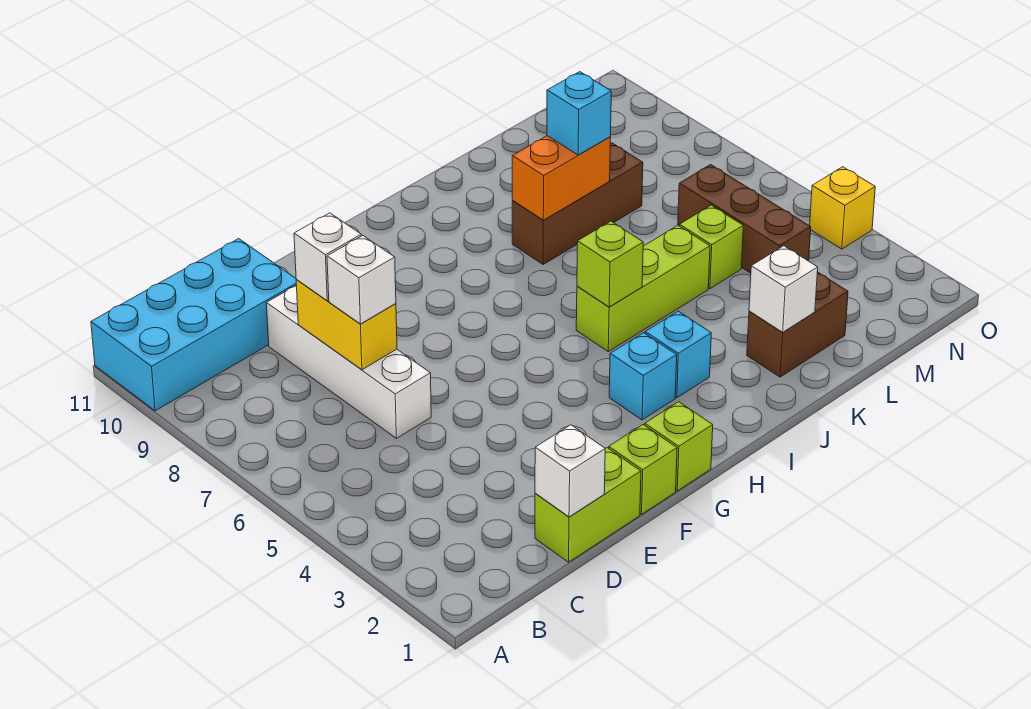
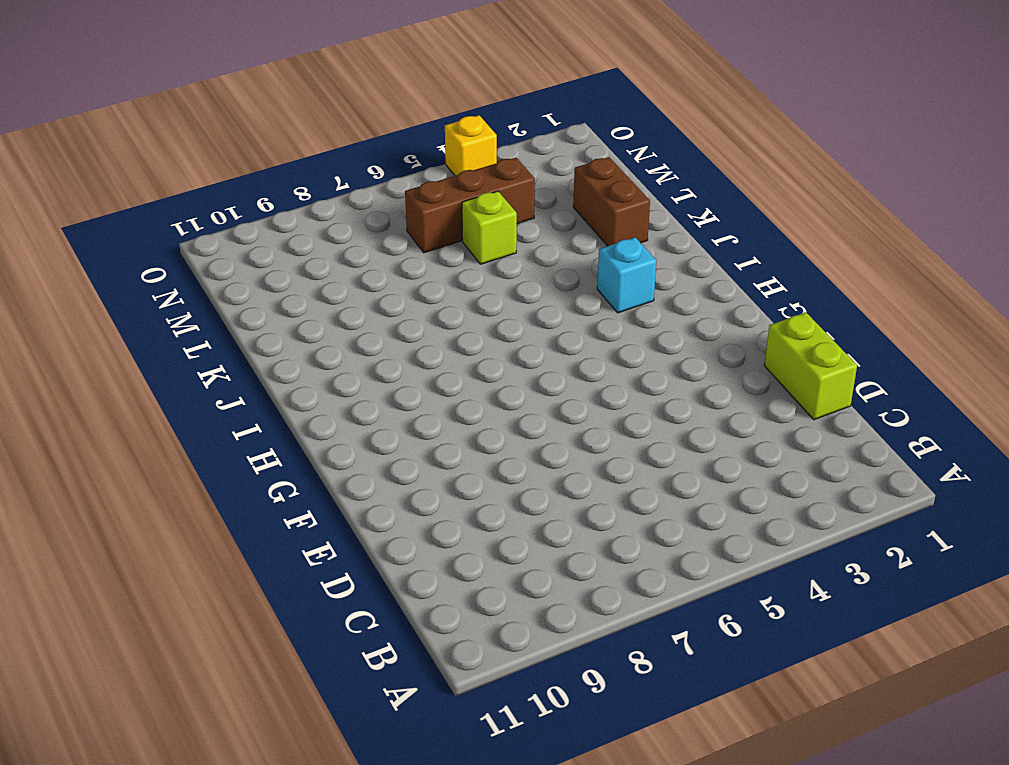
none -> cyan 2x4 brick [91,239,296,411]
none -> white 1x4 brick [266,285,431,438]
none -> lime 1x1 brick [609,425,677,514]

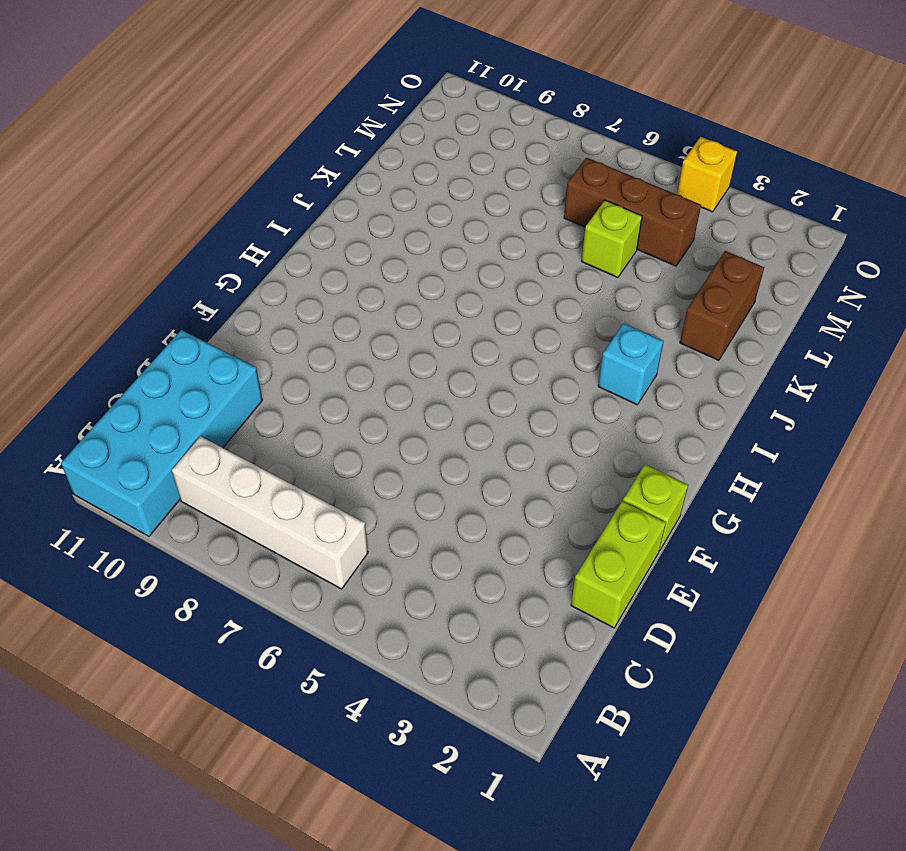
white 1x4 brick [172,436,368,589] -> white 1x4 brick moved to [266,285,431,438]
none -> lime 1x1 brick [645,402,713,491]
none -> cyan 1x1 brick [609,333,677,420]
none -> lime 1x3 brick [576,225,710,352]

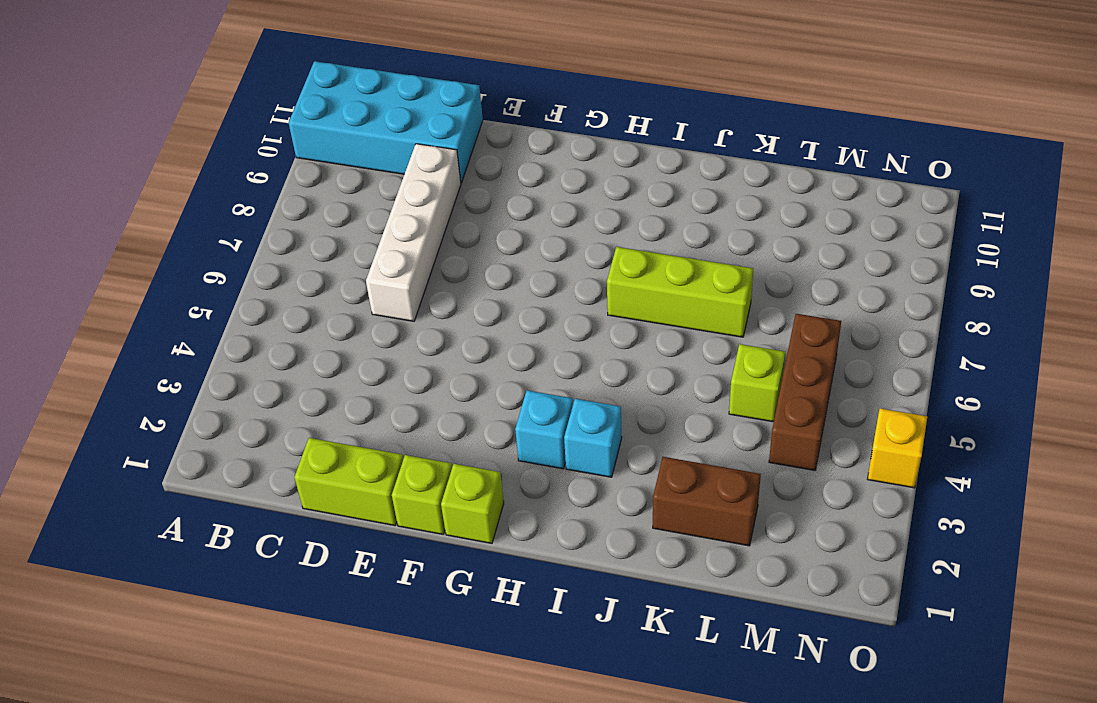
lime 1x3 brick [607,247,753,337] -> lime 1x3 brick moved to [576,225,710,352]
none -> brown 1x3 brick [512,143,643,264]
none -> white 1x1 brick [535,425,605,517]
none -> yellow 1x2 brick [296,280,397,370]

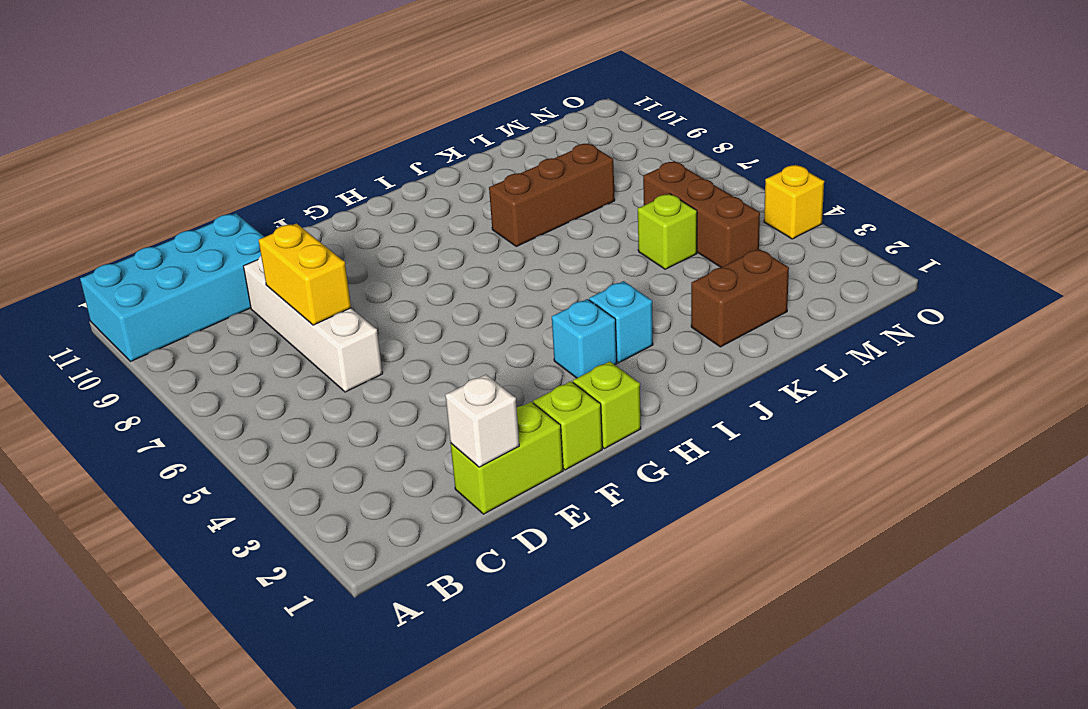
none -> lime 1x3 brick [576,225,710,352]
none -> lime 1x1 brick [577,221,643,307]
none -> orange 1x2 brick [512,136,611,220]

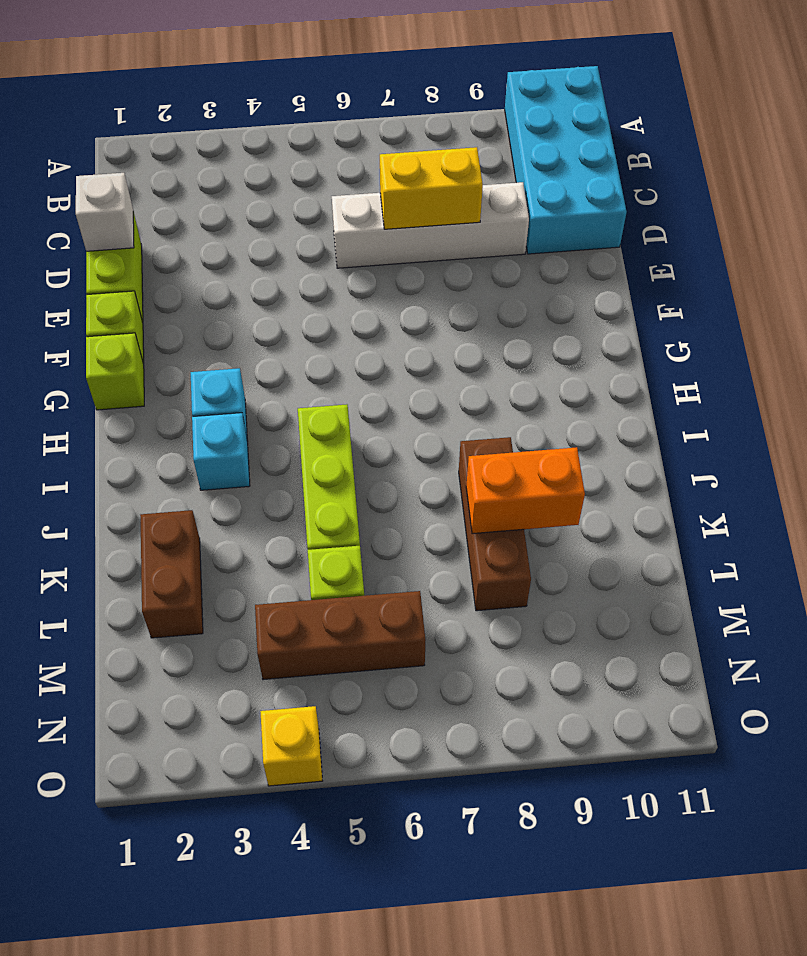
orange 1x2 brick [466,447,585,534] -> orange 1x2 brick turned to [512,136,611,220]
none -> lime 1x1 brick [577,221,643,307]
none -> white 1x1 brick [749,246,818,332]
none -> white 1x1 brick [327,236,396,324]

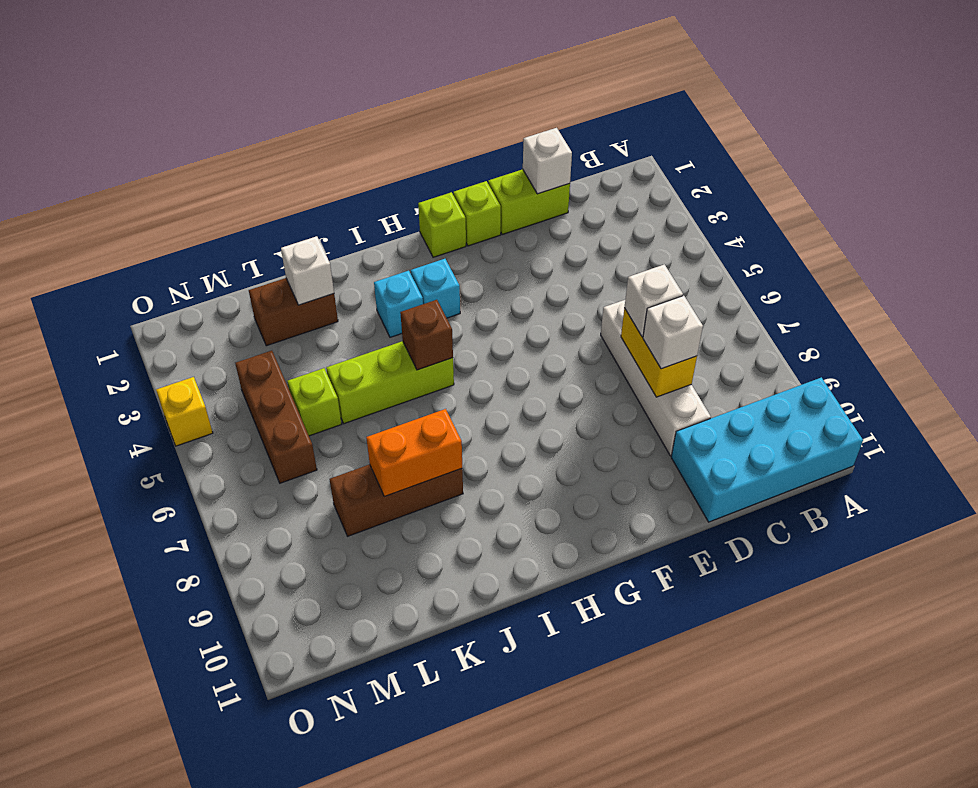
brown 1x1 brick [400,300,453,370] -> lime 1x1 brick [577,221,643,307]
none -> cyan 1x1 brick [547,72,611,155]

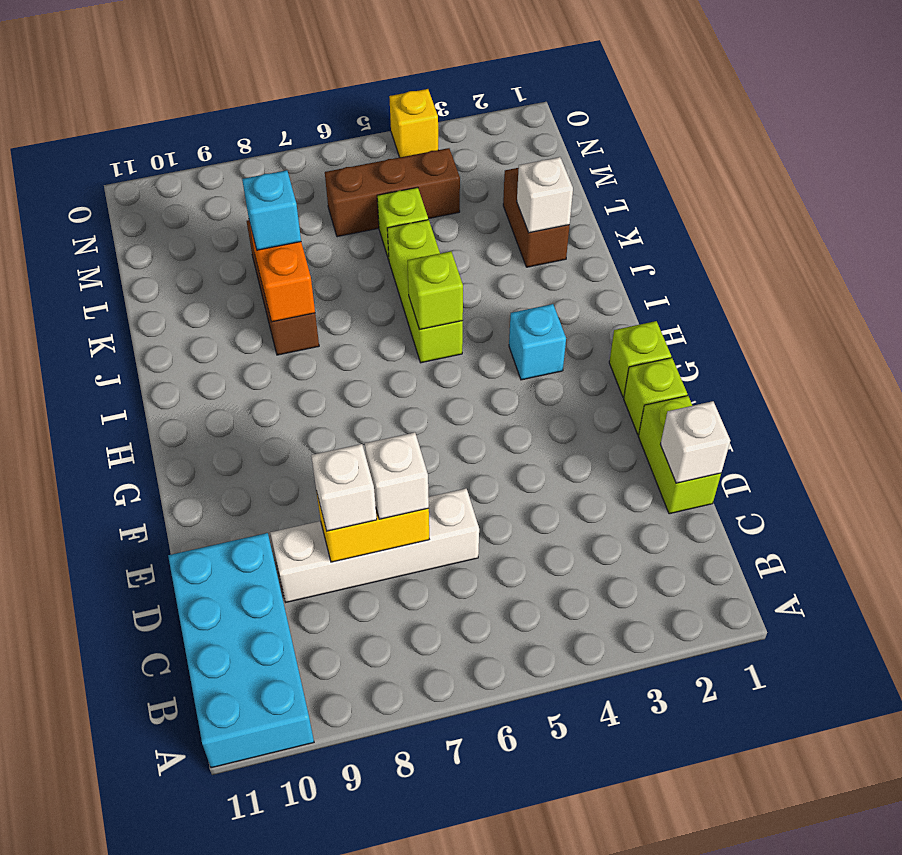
none -> cyan 1x1 brick [645,311,711,398]

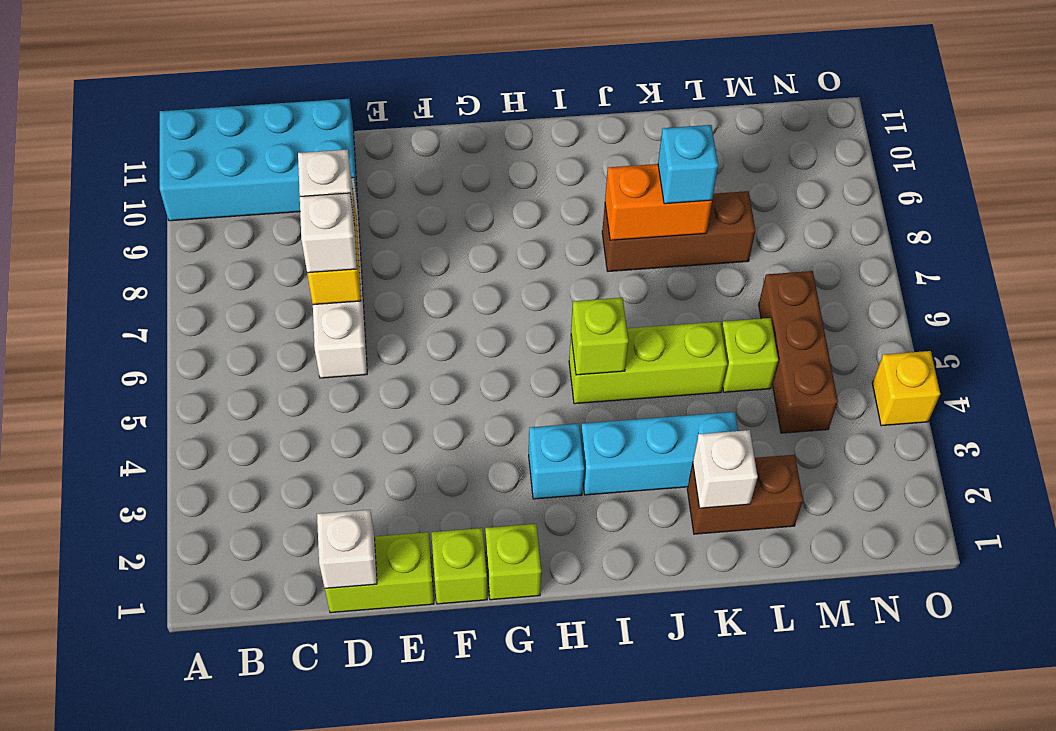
cyan 1x3 brick [581,412,738,495] -> cyan 1x1 brick [645,311,711,398]

